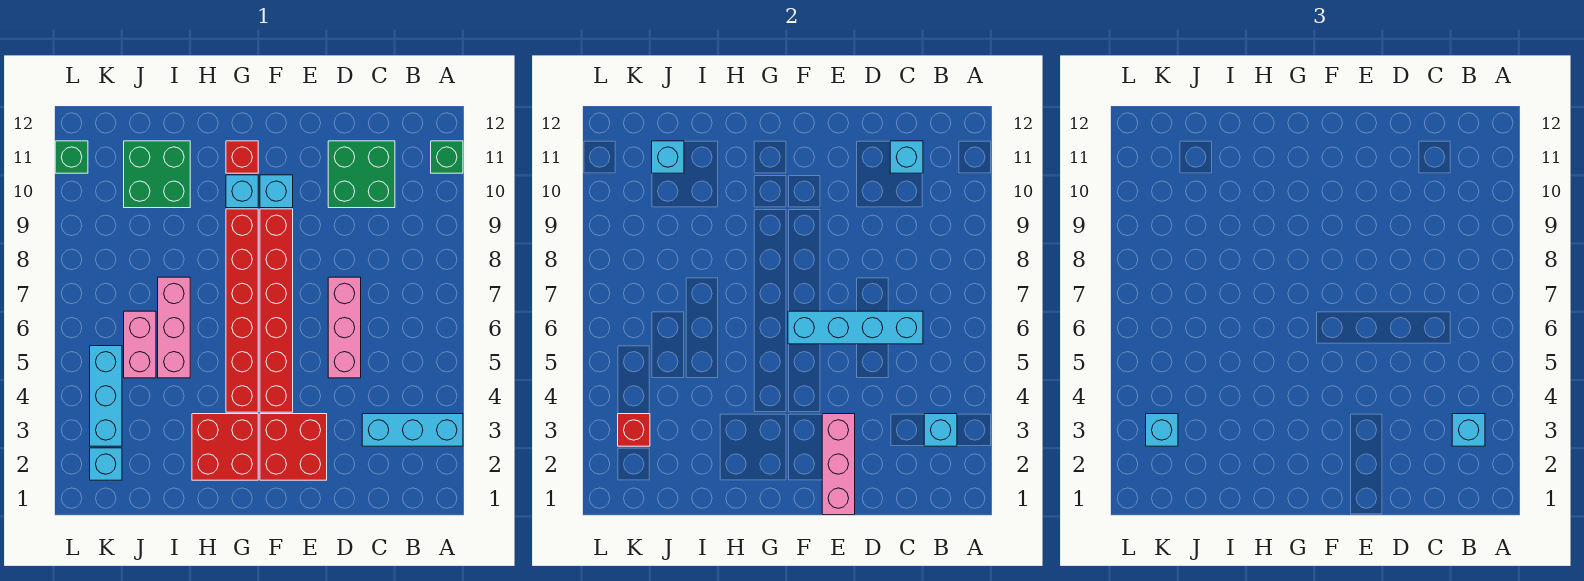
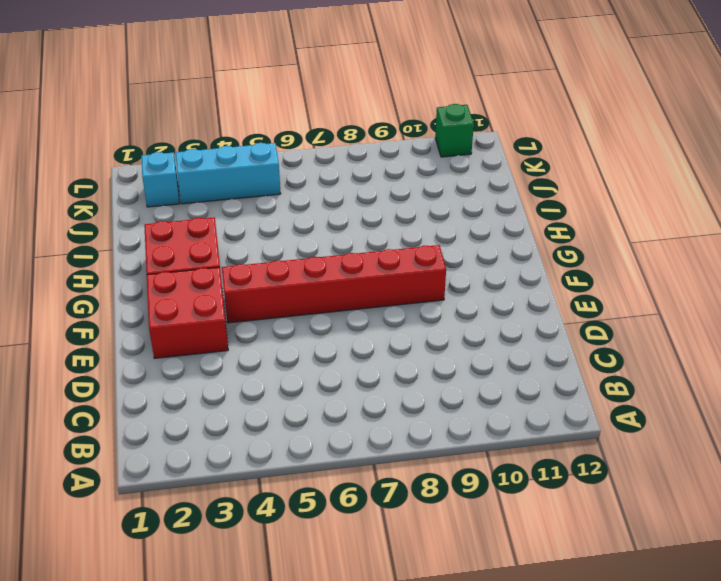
none -> cyan 1x3 brick [362,414,463,446]
none -> green 1x1 brick [431,141,463,173]
none -> green 2x2 brick [328,141,395,208]

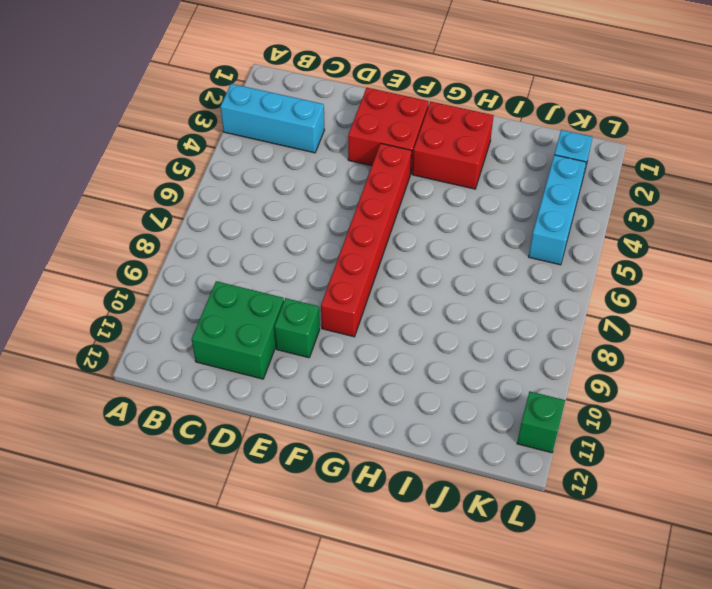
green 1x1 brick [274,298,320,358] -> green 1x1 brick moved to [431,141,463,173]
none -> pink 1x3 brick [328,277,361,378]
none -> cyan 1x1 brick [260,175,293,208]
none -> red 1x6 brick [226,209,258,412]

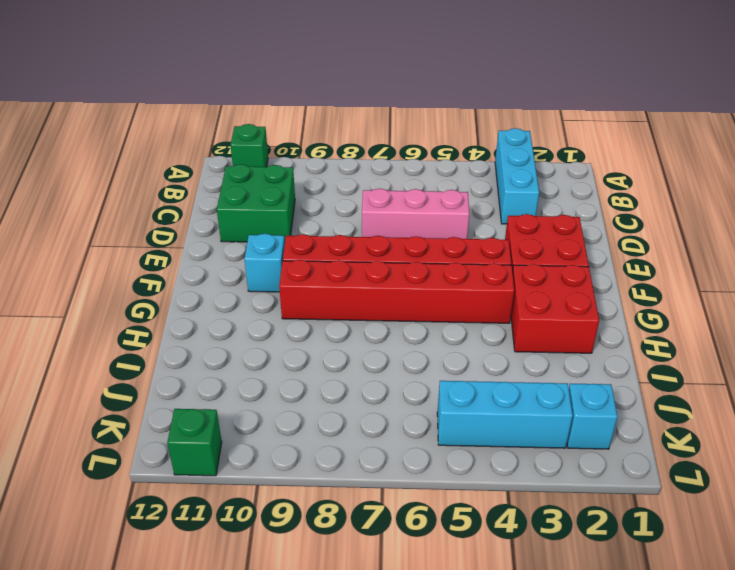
none -> cyan 1x1 brick [226,175,258,208]
none -> red 1x1 brick [226,141,258,173]
none -> pink 1x3 brick [158,277,190,378]

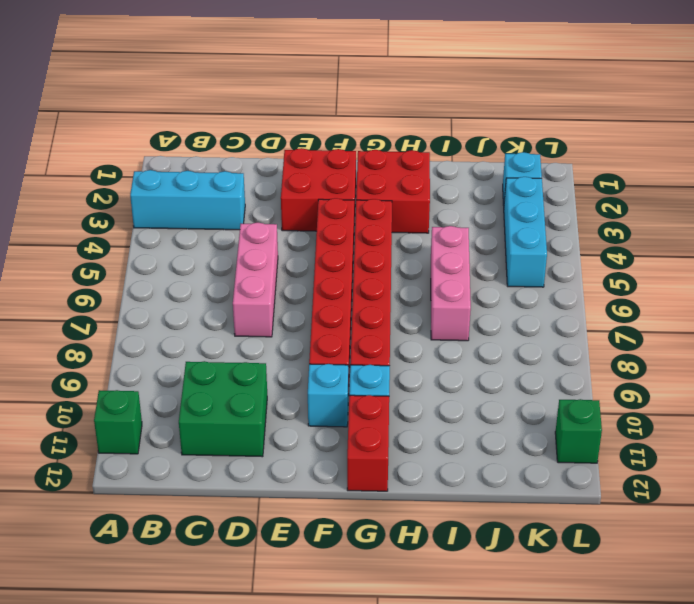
red 1x2 brick [347,395,389,491] -> red 1x1 brick [226,141,258,173]
none -> green 2x2 brick [124,141,190,208]
none -> pink 1x2 brick [124,311,156,378]
none -> cyan 1x1 brick [924,414,957,446]

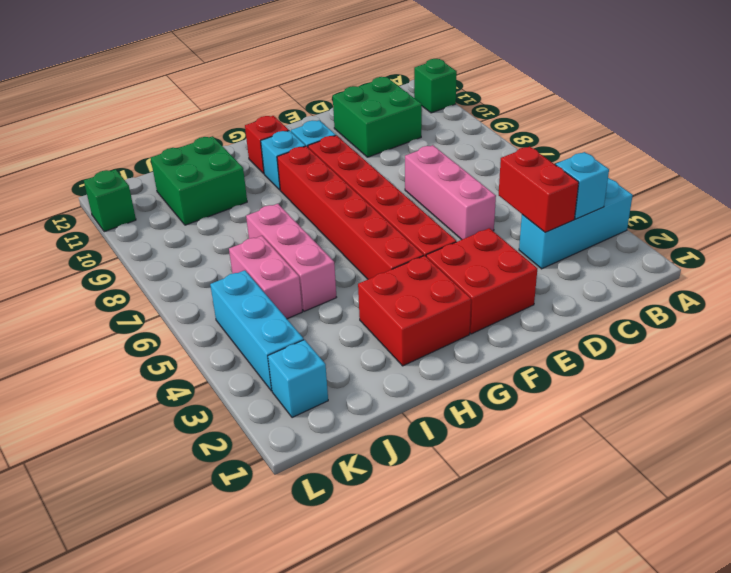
red 1x2 brick [499,147,579,232] -> none
none -> cyan 1x4 brick [788,311,923,344]
none -> cyan 1x1 brick [890,141,923,173]
none -> pink 1x3 brick [822,414,855,515]

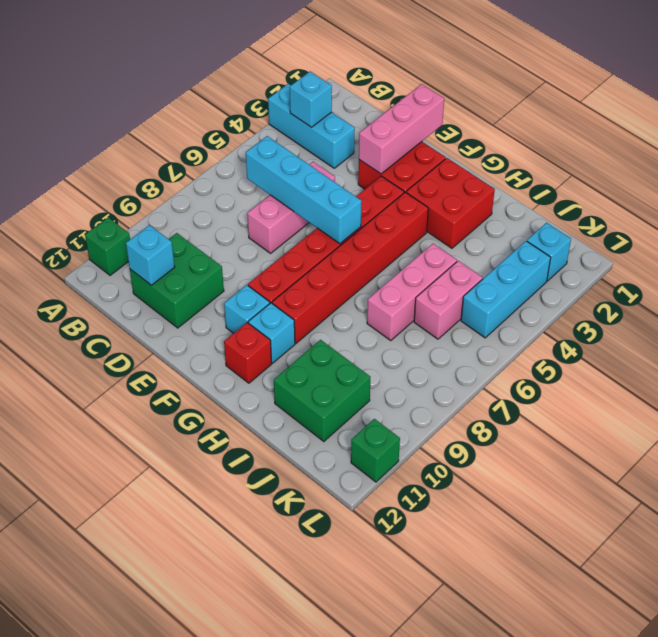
none -> cyan 1x1 brick [652,141,684,173]
none -> red 1x1 brick [618,414,650,446]
none -> cyan 1x1 brick [1452,414,1485,446]

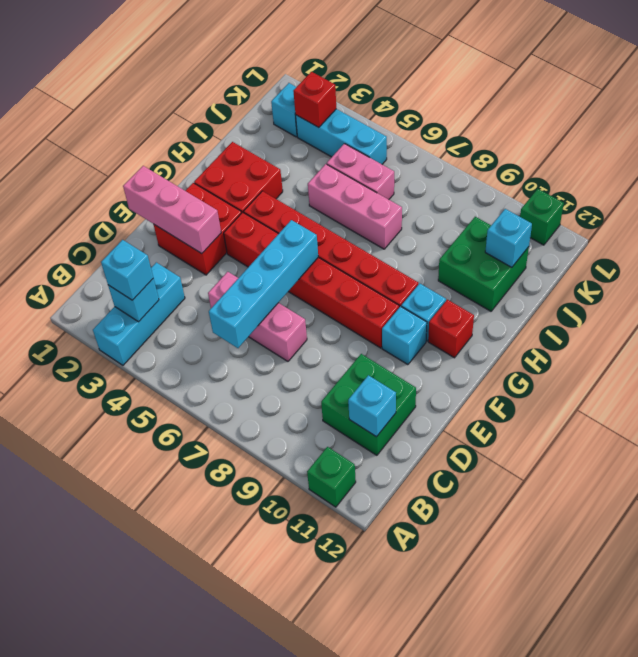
none -> cyan 1x1 brick [1146,414,1178,446]

